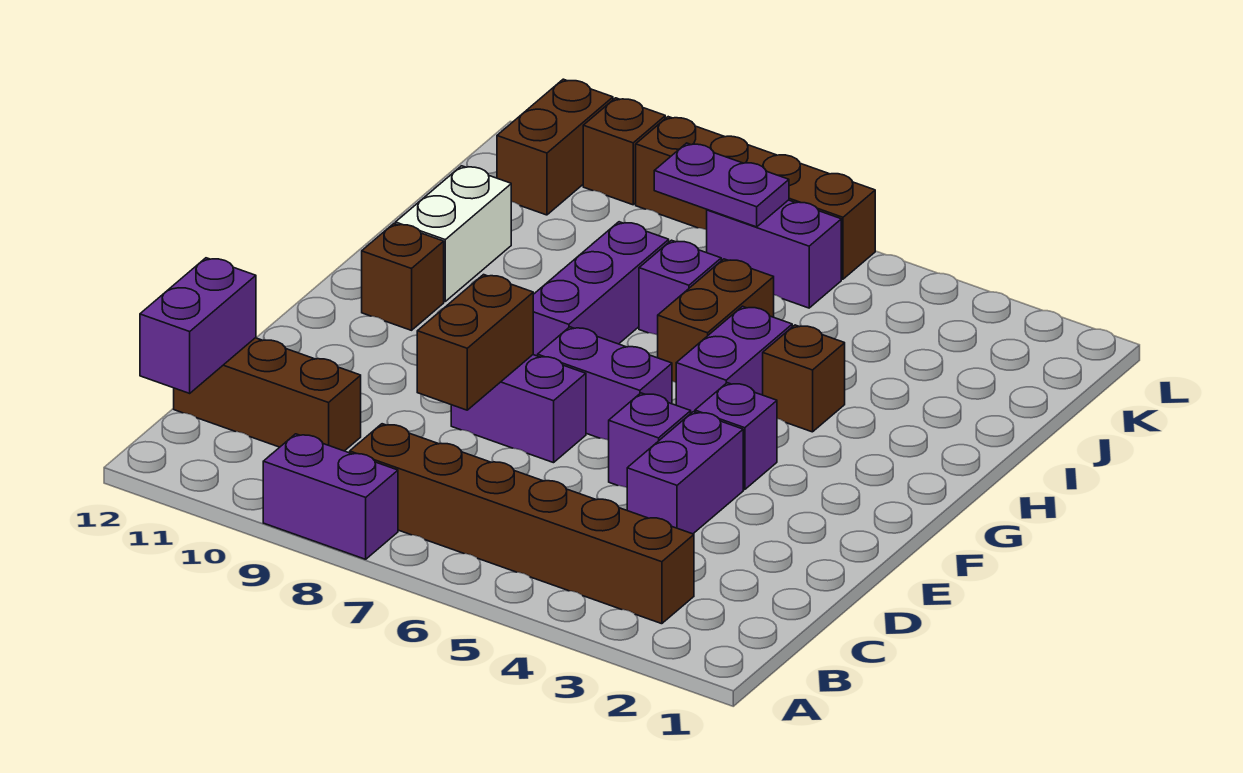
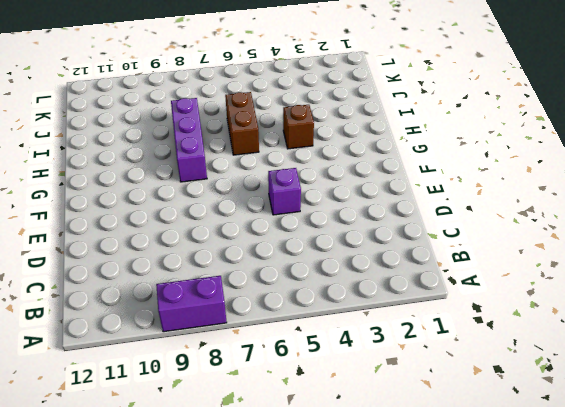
none -> brown 1x6 brick [350,424,694,624]
none -> brown 1x3 brick [174,338,361,451]
none -> purple 1x2 brick [627,412,743,534]

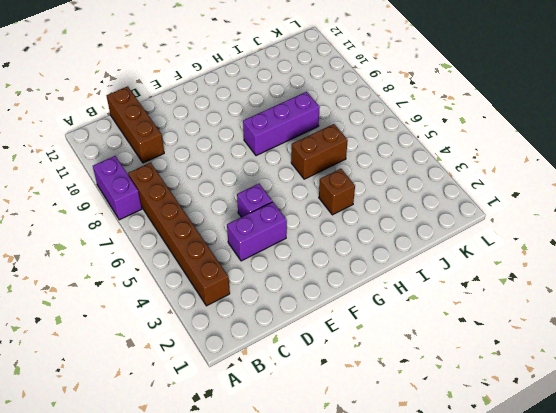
none -> purple 1x2 brick [451,355,586,463]
none -> purple 1x1 brick [695,383,777,490]
none -> purple 1x2 brick [538,327,672,440]

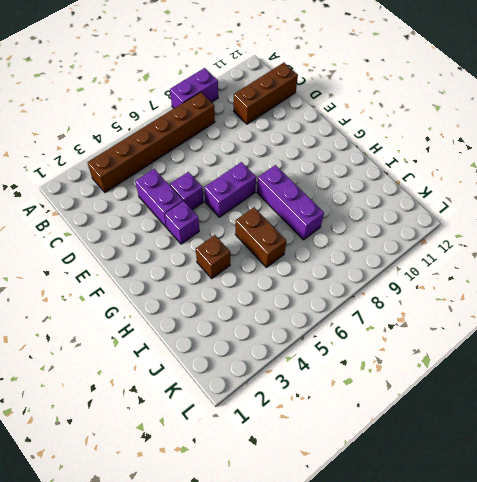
none -> purple 1x2 brick [451,355,586,463]
none -> purple 1x2 brick [676,306,792,413]
none -> brown 1x1 brick [362,224,444,330]

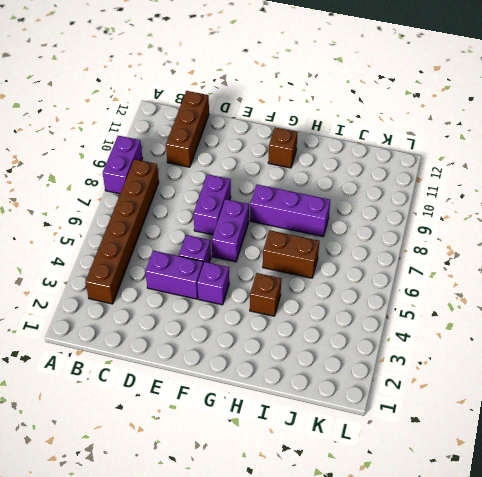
none -> purple 1x2 brick [676,306,792,413]
none -> white 1x2 brick [395,166,511,301]
none -> purple 1x1 brick [639,240,721,335]

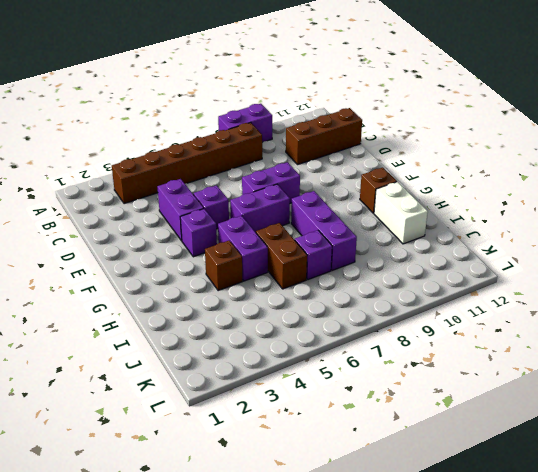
none -> purple 1x2 brick [707,200,841,308]
none -> brown 1x2 brick [497,79,613,215]
none -> brown 1x4 brick [636,117,875,279]

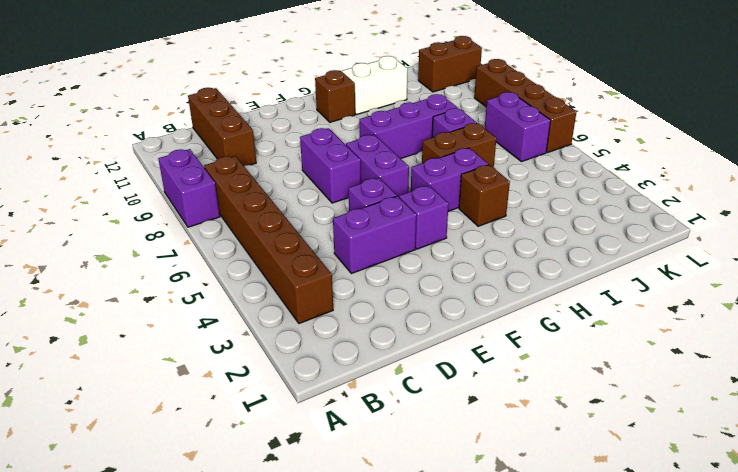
none -> brown 1x1 brick [583,98,665,205]
none -> purple 1x2 brick [140,258,256,393]
none -> brown 1x2 brick [417,275,533,410]

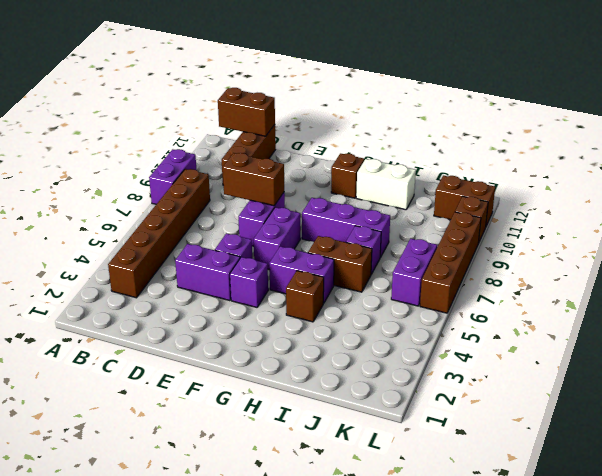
brown 1x2 brick [218,88,275,136] -> purple 1x2 brick [140,258,256,393]
none -> purple 1x2 plate [654,143,789,227]

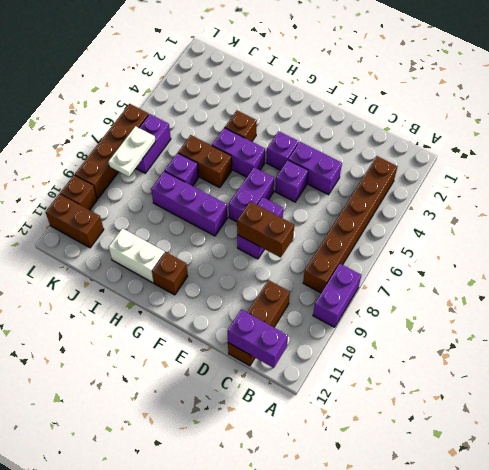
white 1x2 plate [108,126,156,177] -> purple 1x2 plate [654,143,789,227]

